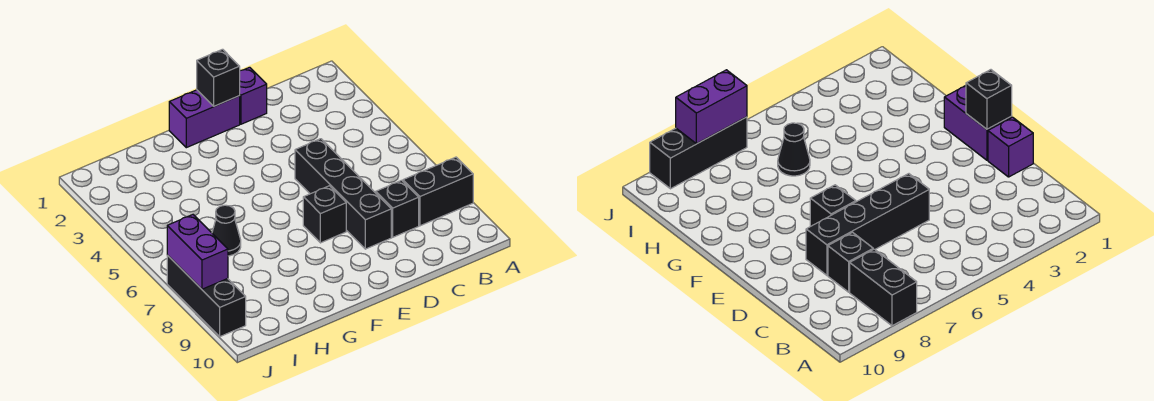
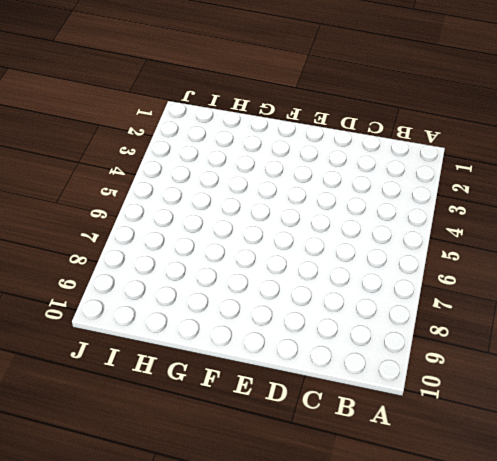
none -> black 1x2 brick [403,157,473,226]
none -> black 1x1 brick [376,180,419,237]

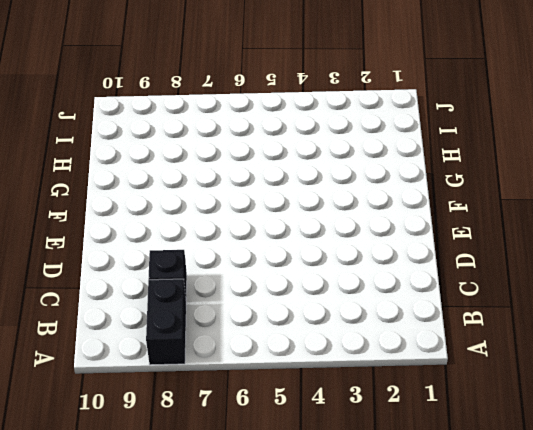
none -> purple 1x1 brick [240,67,267,124]
none -> black 1x4 brick [295,139,391,249]

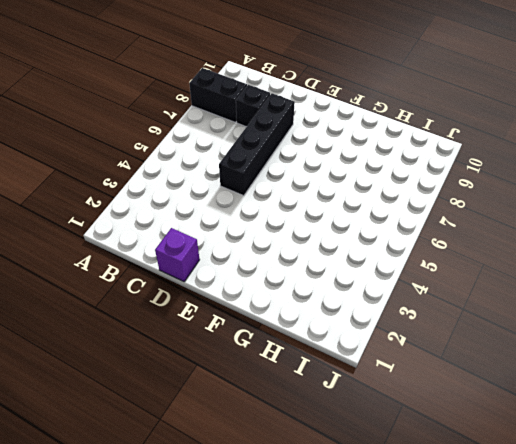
none -> purple 1x2 brick [169,90,240,148]
none -> black 1x1 brick [303,186,346,243]

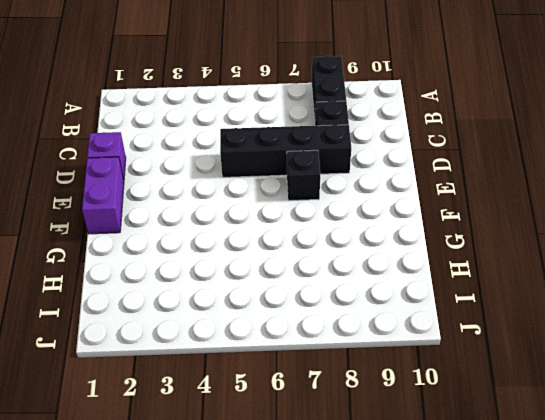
none -> black 1x1 cone [212,205,241,256]
none -> black 1x3 brick [167,255,246,336]

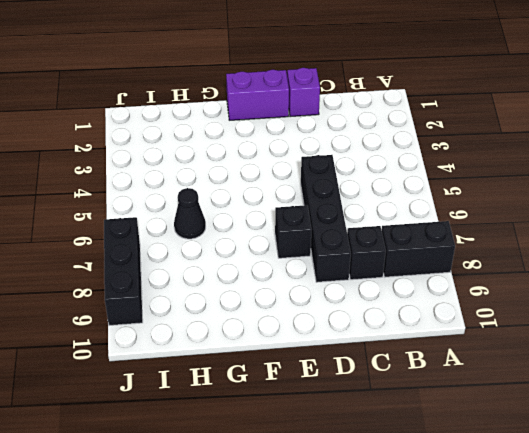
none -> black 1x1 brick [197,49,240,106]
none -> purple 1x2 brick [167,215,228,289]

